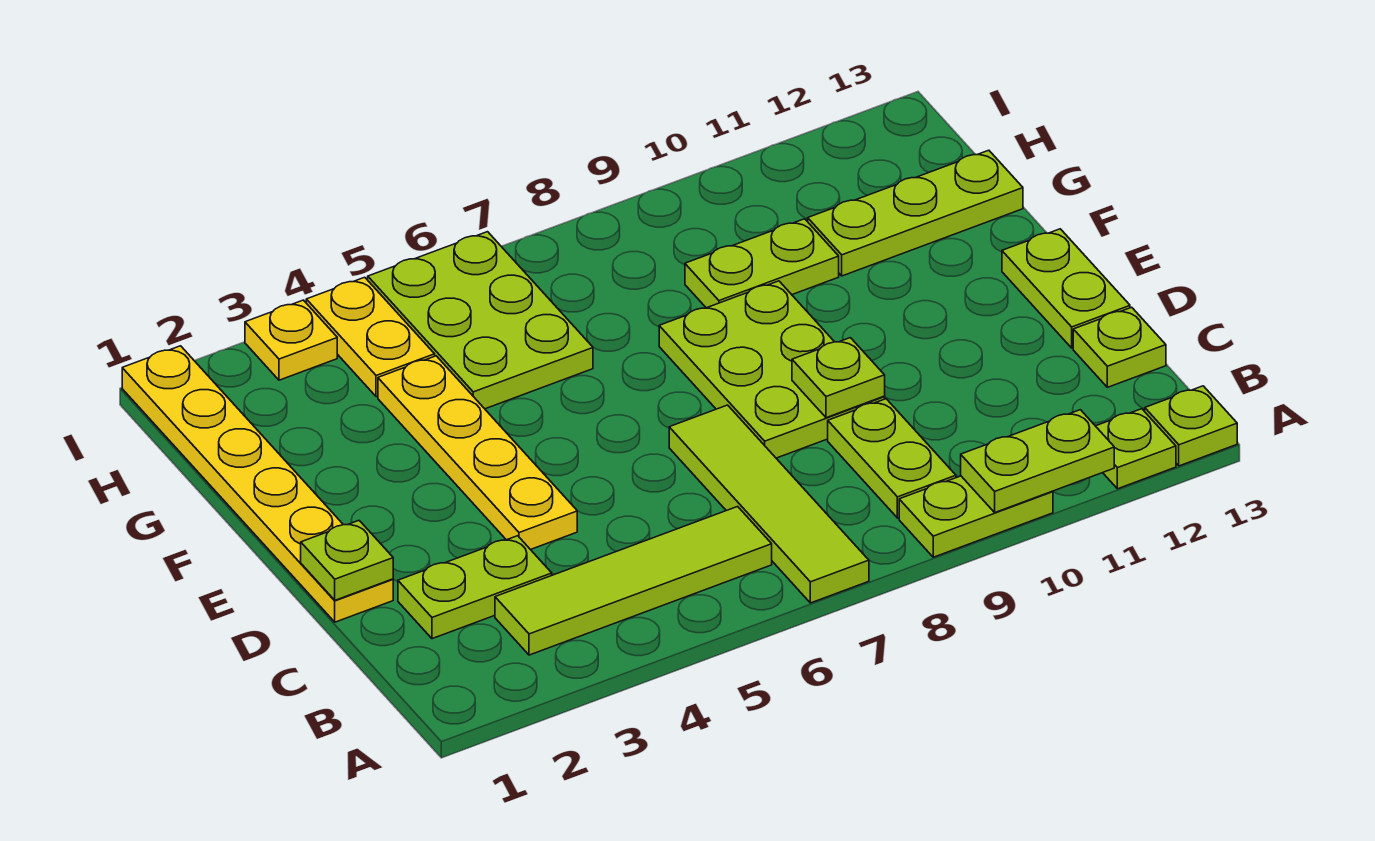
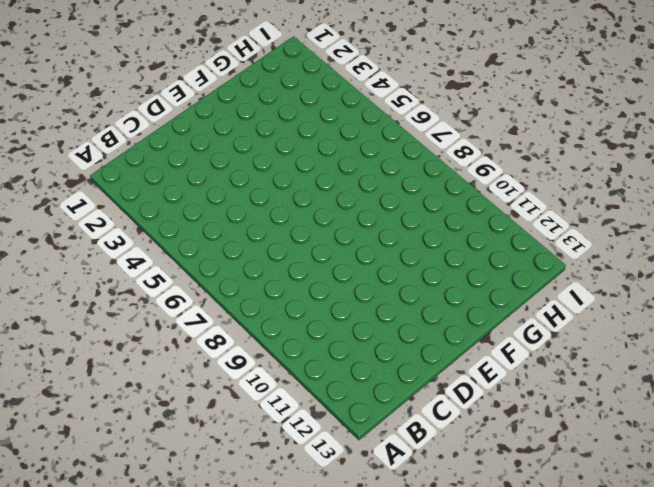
none -> lime 1x4 tile [669,405,869,603]
none -> lime 1x2 plate [899,476,1053,557]
none -> lime 1x1 plate [1096,409,1176,489]

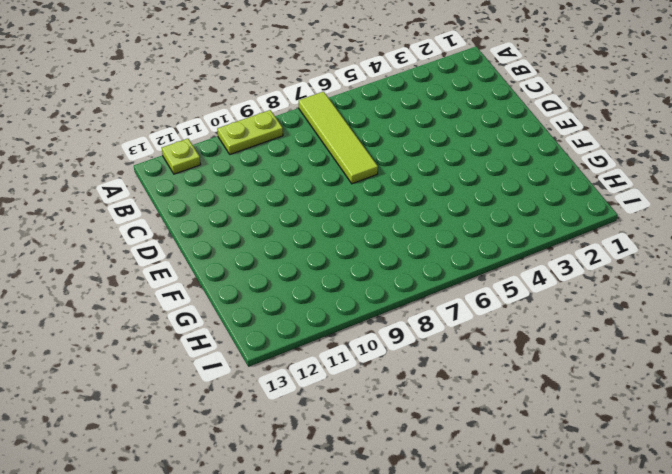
none -> lime 1x1 plate [1145,386,1237,466]
none -> lime 1x4 tile [495,507,772,655]
none -> lime 1x2 plate [828,399,956,518]

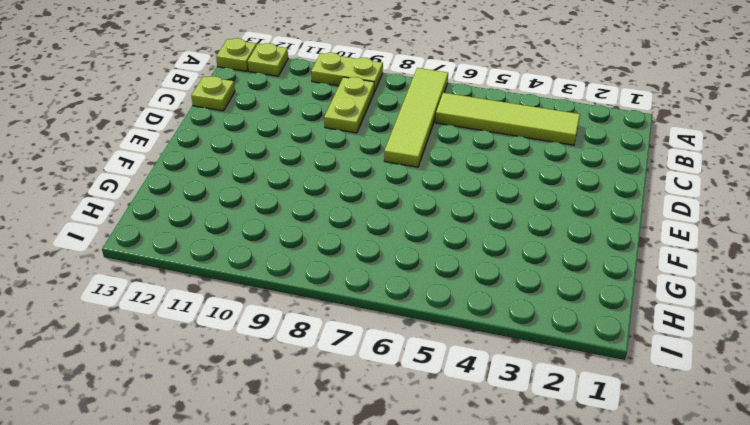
none -> lime 1x2 plate [398,536,552,639]
none -> yellow 1x6 plate [122,346,393,622]
none -> yellow 1x4 plate [378,356,577,550]

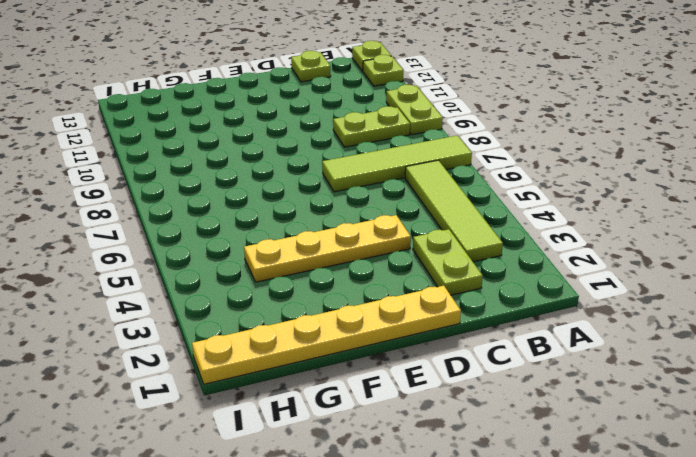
none -> lime 2x3 plate [659,281,885,458]
none -> lime 1x2 plate [1002,229,1130,348]
none -> lime 2x3 plate [368,232,593,409]

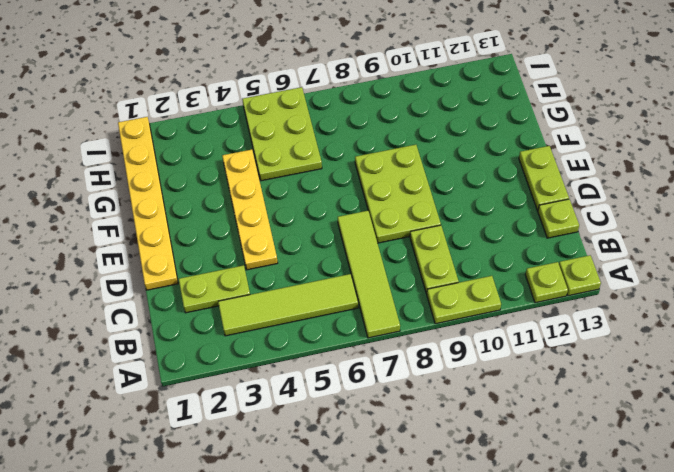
none -> lime 1x2 plate [685,219,839,308]
none -> lime 1x3 plate [808,150,1023,276]
none -> yellow 1x2 plate [306,277,435,397]

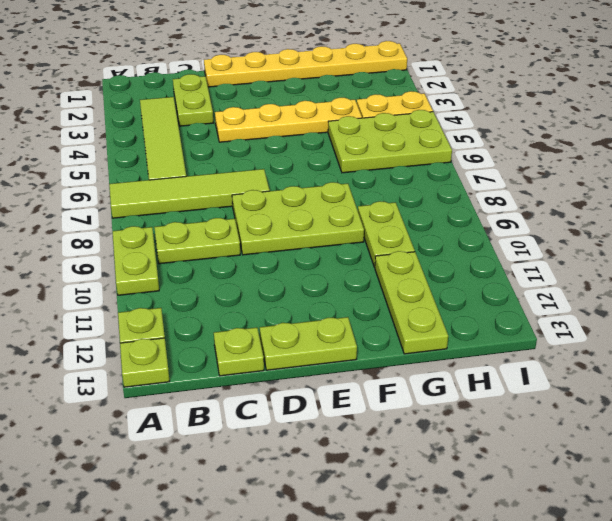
none -> yellow 1x1 plate [245,300,337,380]
none -> lime 1x2 plate [961,410,1114,512]
none -> lime 1x1 plate [301,521,393,600]

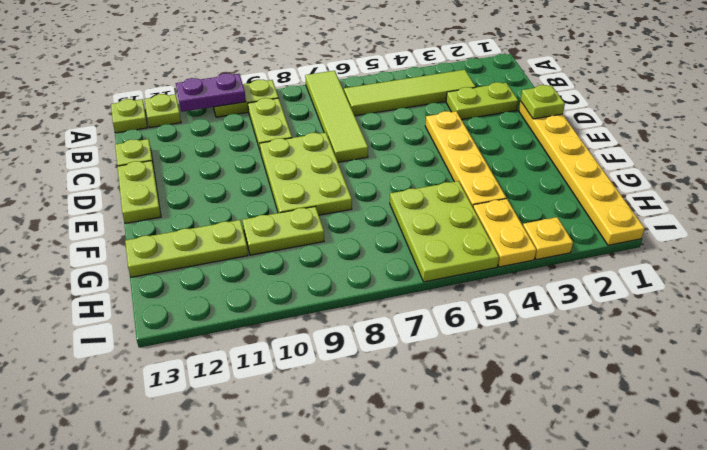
purple 1x2 plate [176,73,246,112] -> lime 1x2 plate [961,410,1114,512]
none -> lime 1x1 plate [792,338,885,418]

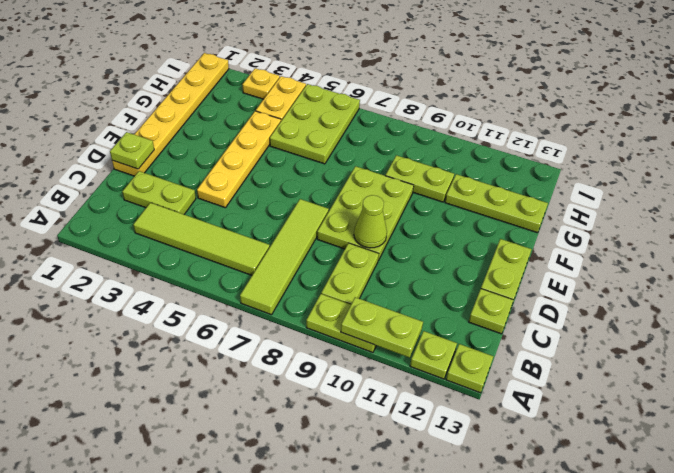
lime 1x1 cone [354,195,387,248] -> lime 1x1 plate [792,338,885,418]

